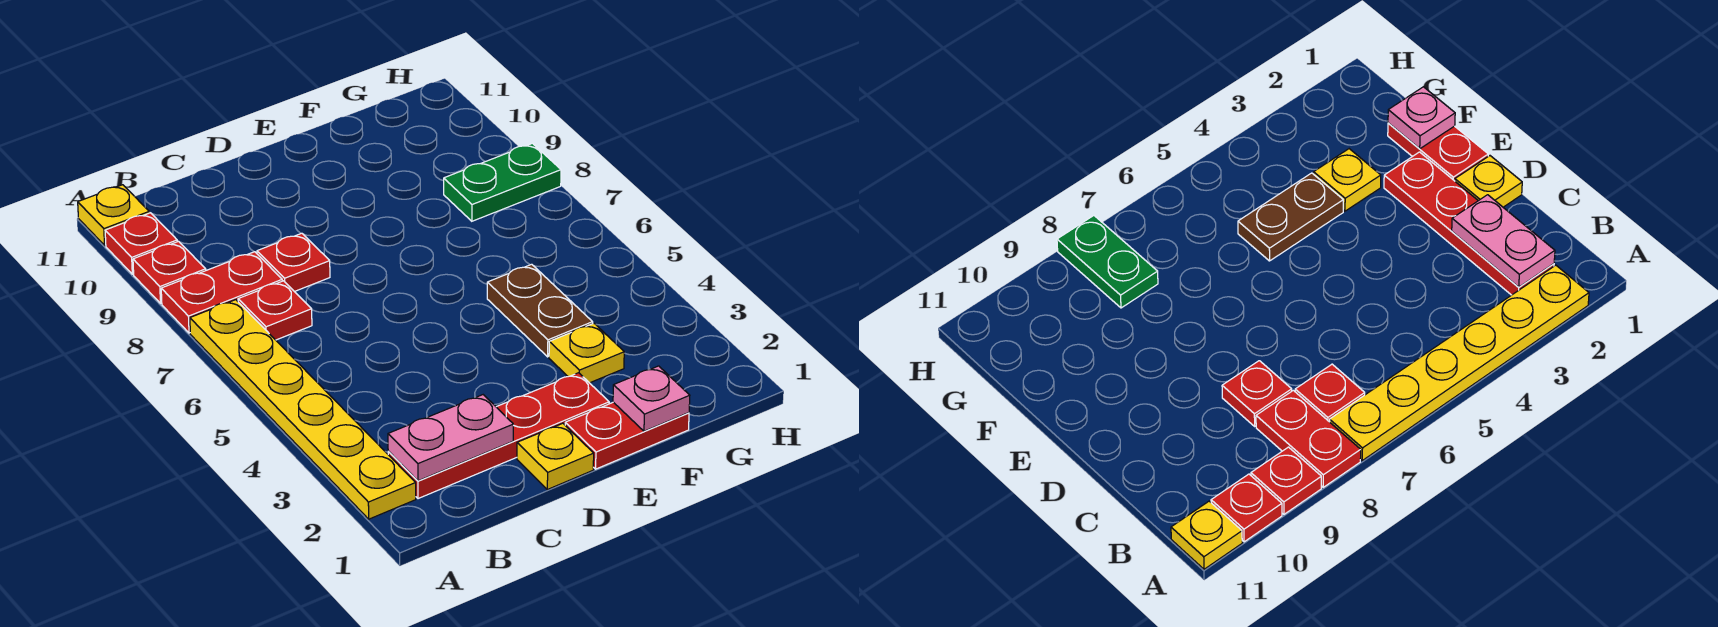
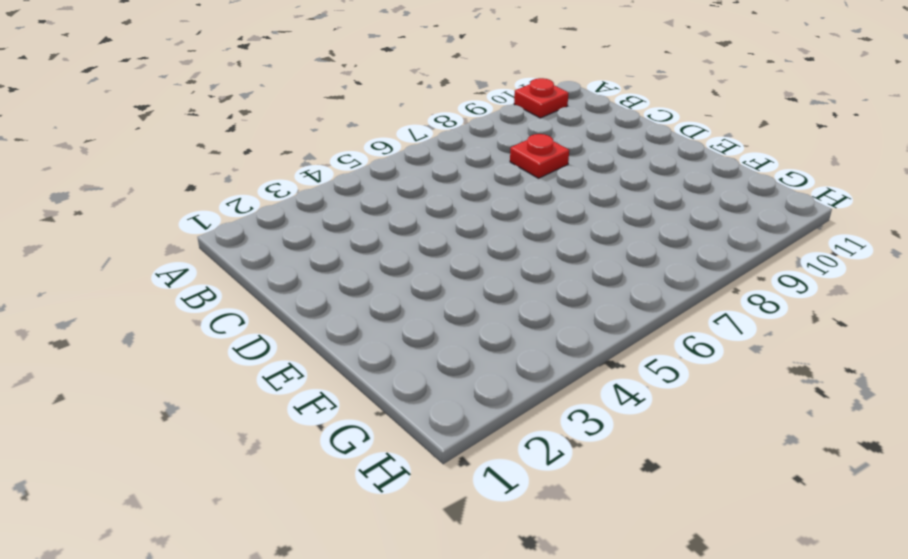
none -> yellow 1x6 plate [190,300,416,519]
none -> red 1x2 plate [161,252,282,333]
none -> red 1x1 plate [133,241,206,303]

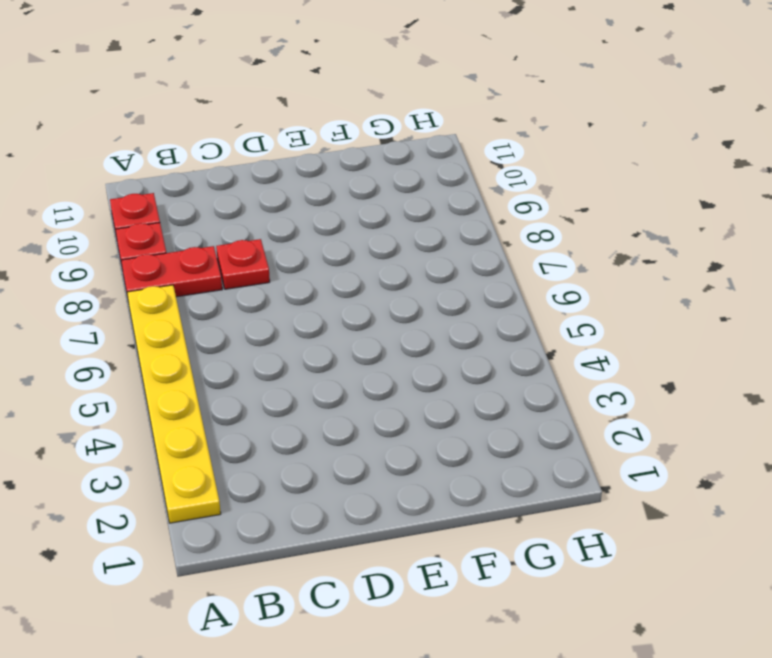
none -> yellow 1x1 plate [78,185,149,245]
none -> red 1x4 plate [388,373,609,499]
none -> red 1x1 plate [238,281,312,340]

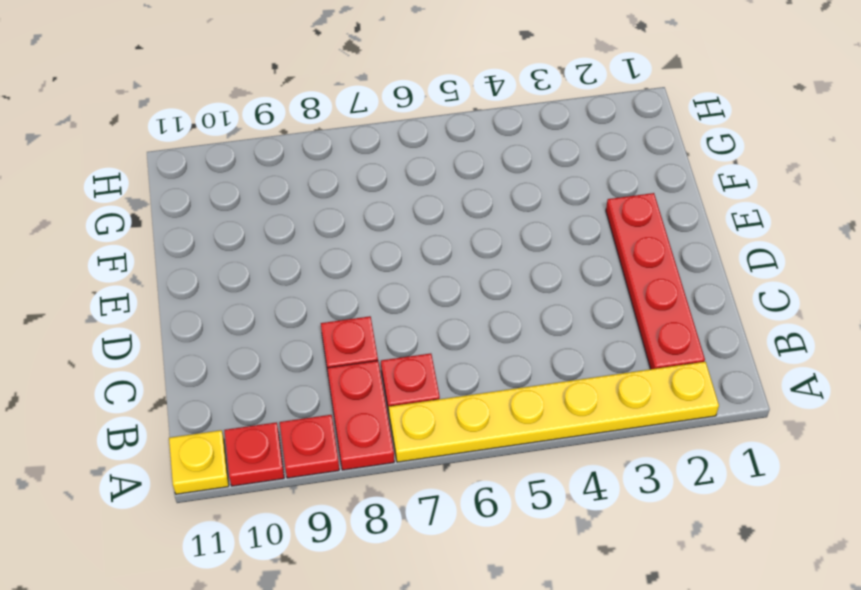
none -> yellow 1x1 plate [517,423,594,490]
none -> red 1x2 plate [565,402,689,469]
none -> yellow 1x1 plate [549,323,624,383]

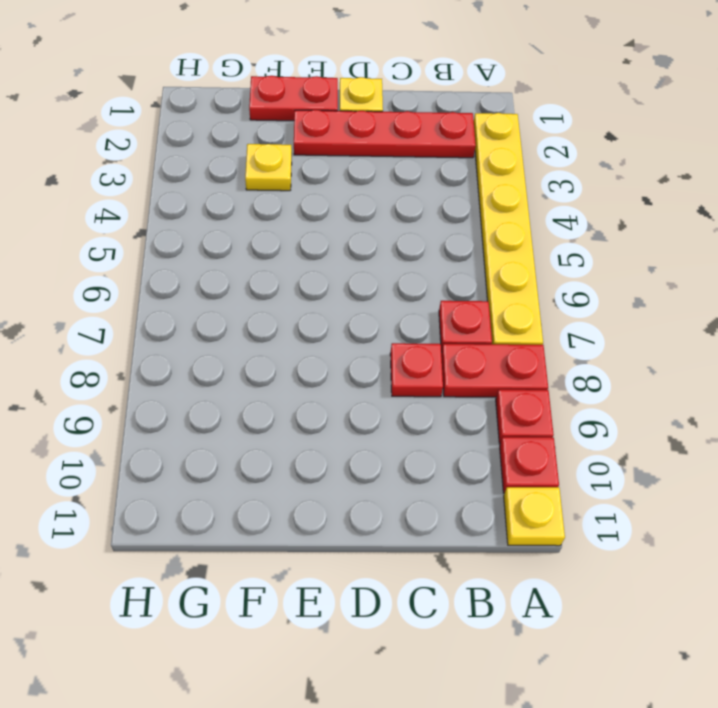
none -> brown 1x2 plate [487,264,593,357]
none -> green 1x2 plate [444,143,561,221]
none -> pink 1x2 plate [388,395,513,481]

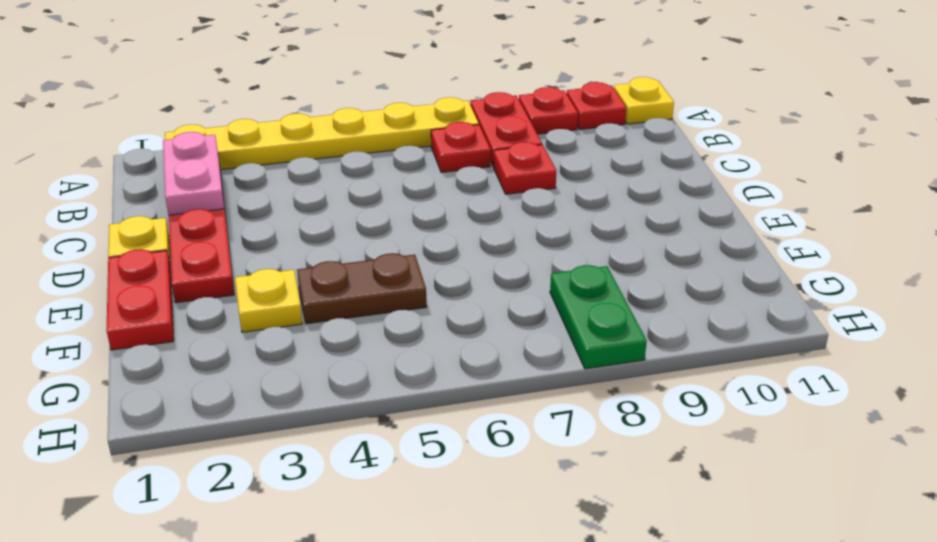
none -> pink 1x1 plate [613,366,690,431]

